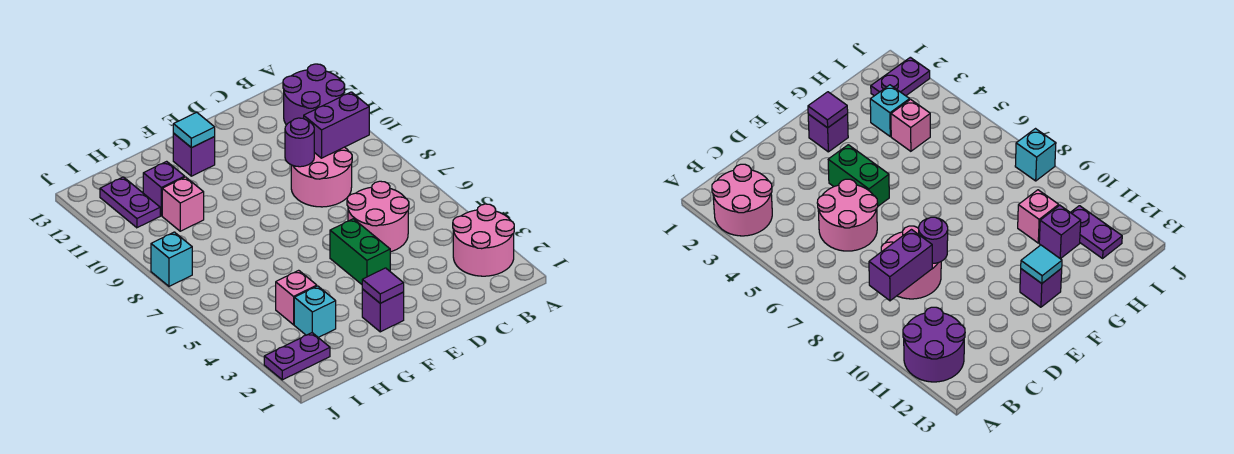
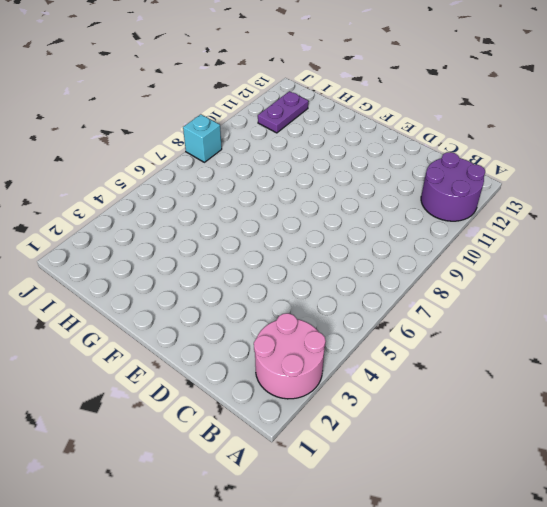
none -> pink 2x2 round brick [347,181,409,252]
none -> pink 2x2 round brick [291,147,352,207]
none -> green 1x2 brick [330,219,390,284]

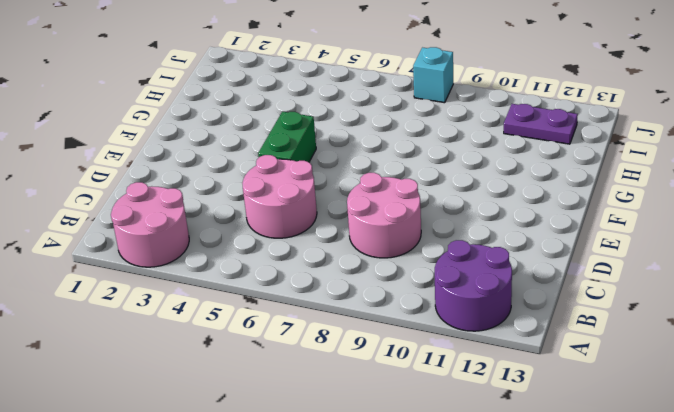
green 1x2 brick [258,112,316,162] -> green 1x2 brick turned to [330,219,390,284]
none -> purple 1x1 brick [362,289,404,332]
none -> purple 1x1 brick [173,133,215,176]
none -> cyan 1x1 brick [294,286,336,338]

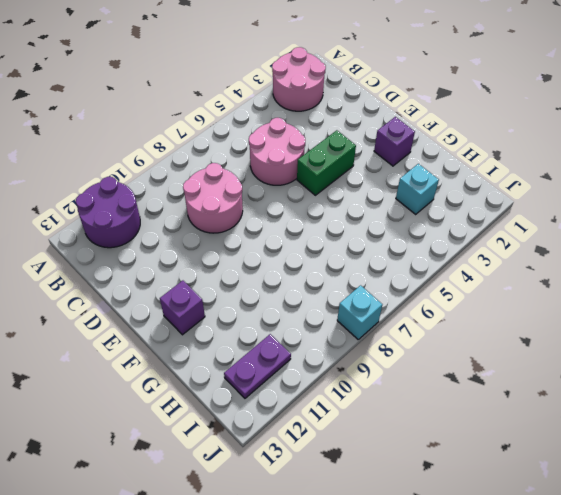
none -> pink 1x1 brick [276,270,317,325]
none -> pink 1x1 brick [162,177,204,231]
none -> purple 1x1 brick [143,161,185,216]

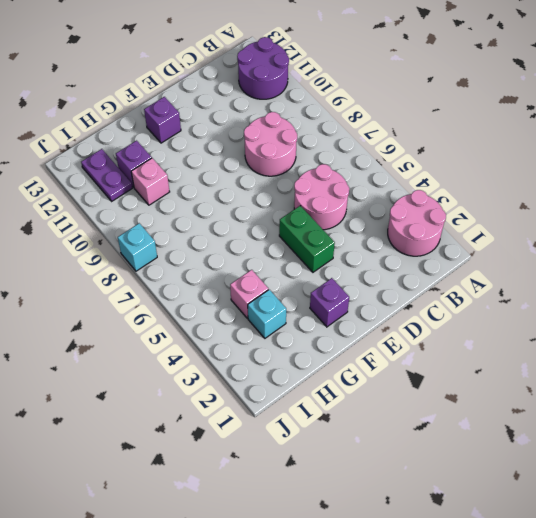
none -> purple 1x2 plate [264,333,330,380]
none -> purple 1x2 brick [304,92,369,158]
none -> purple 1x1 round brick [285,118,314,167]

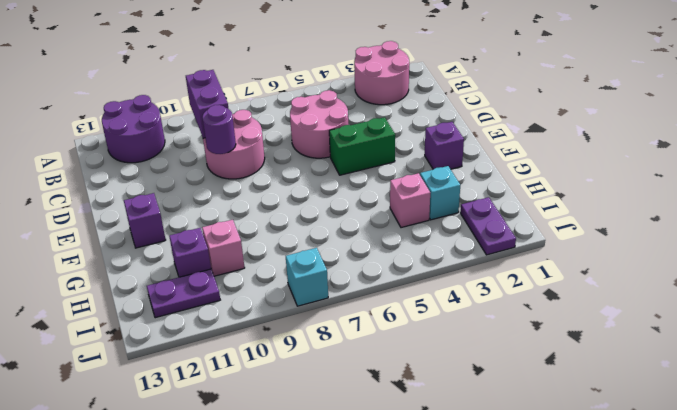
none -> purple 1x1 tile [362,268,404,303]
none -> cyan 1x1 tile [173,112,215,148]

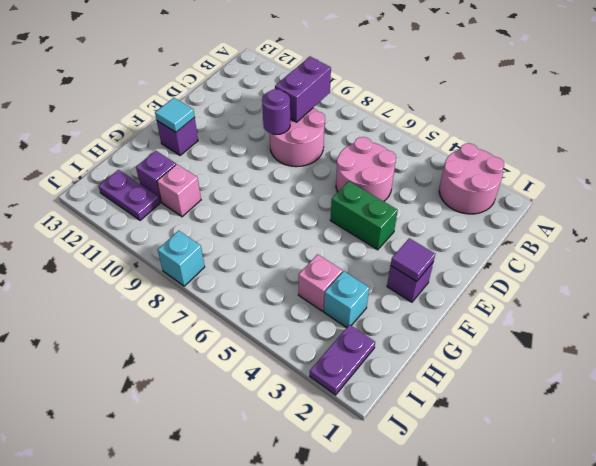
none -> purple 2x2 round brick [283,64,345,125]

